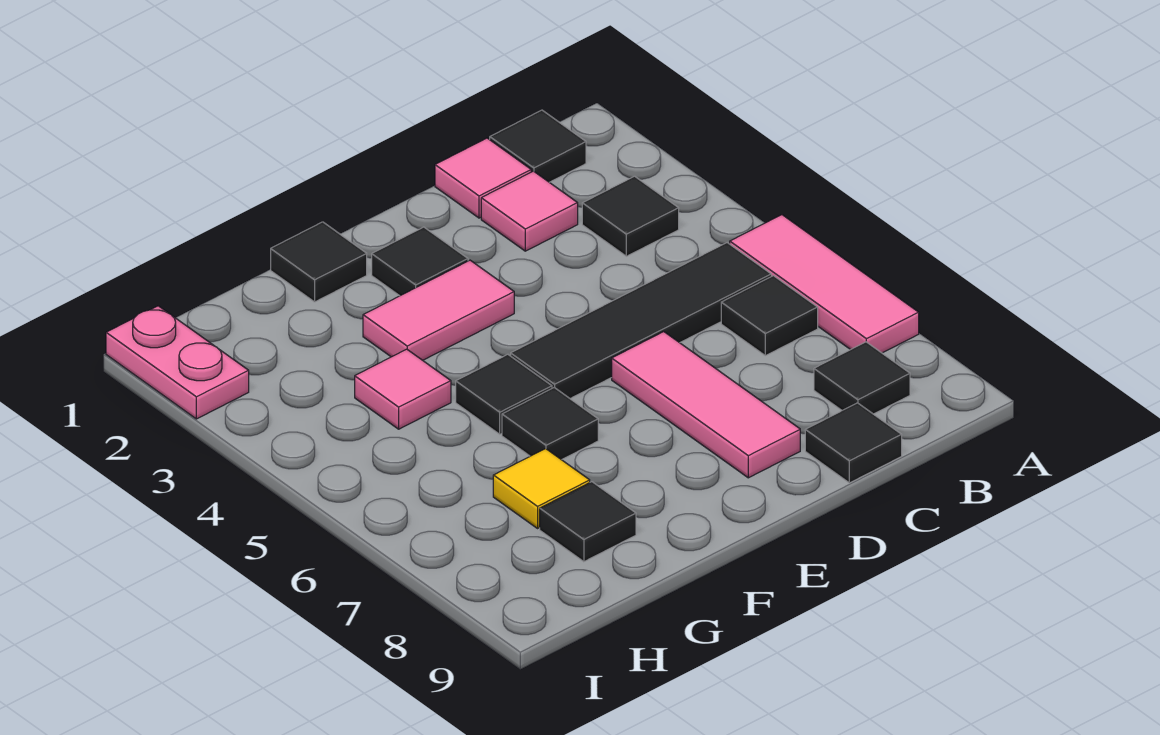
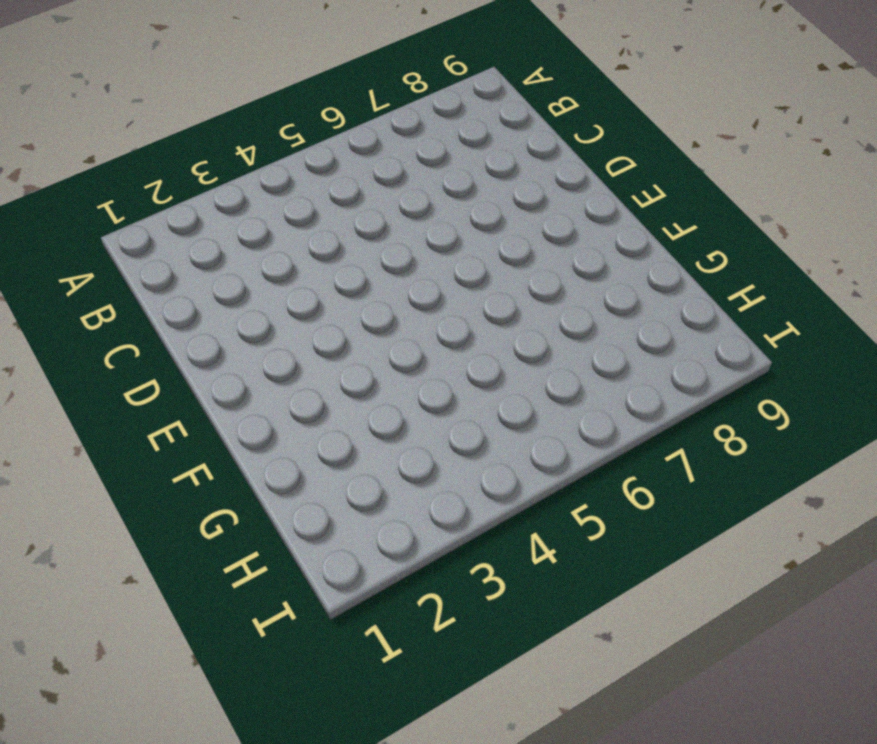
none -> pink 1x3 tile [730,215,919,353]
none -> black 1x1 tile [490,110,586,182]
none -> black 1x1 tile [582,176,679,256]

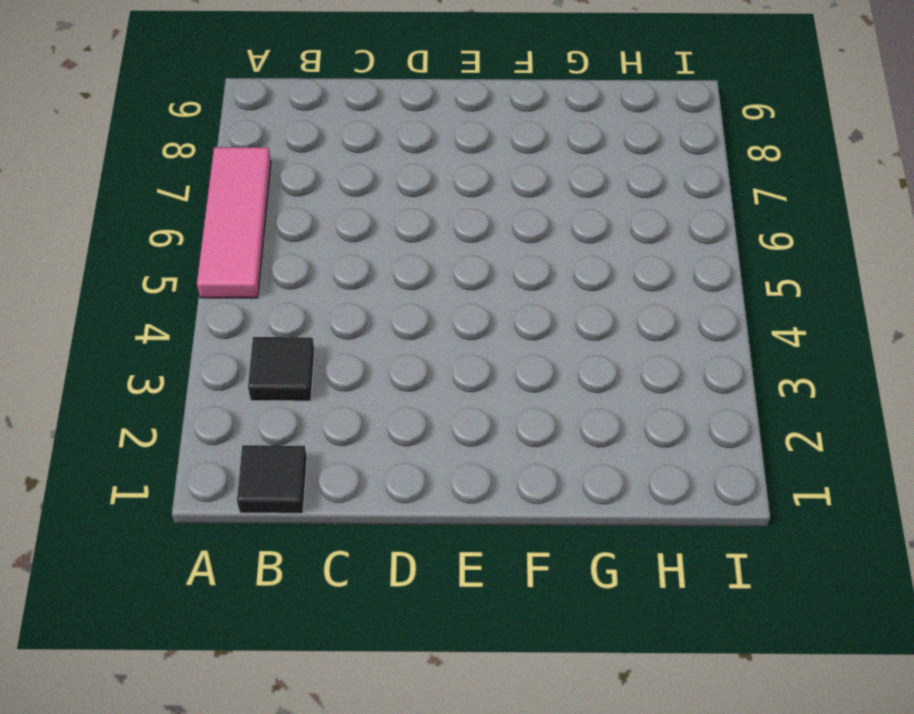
none -> black 1x4 tile [511,243,771,399]
none -> black 1x1 tile [721,276,818,356]
none -> black 1x1 tile [814,342,910,414]

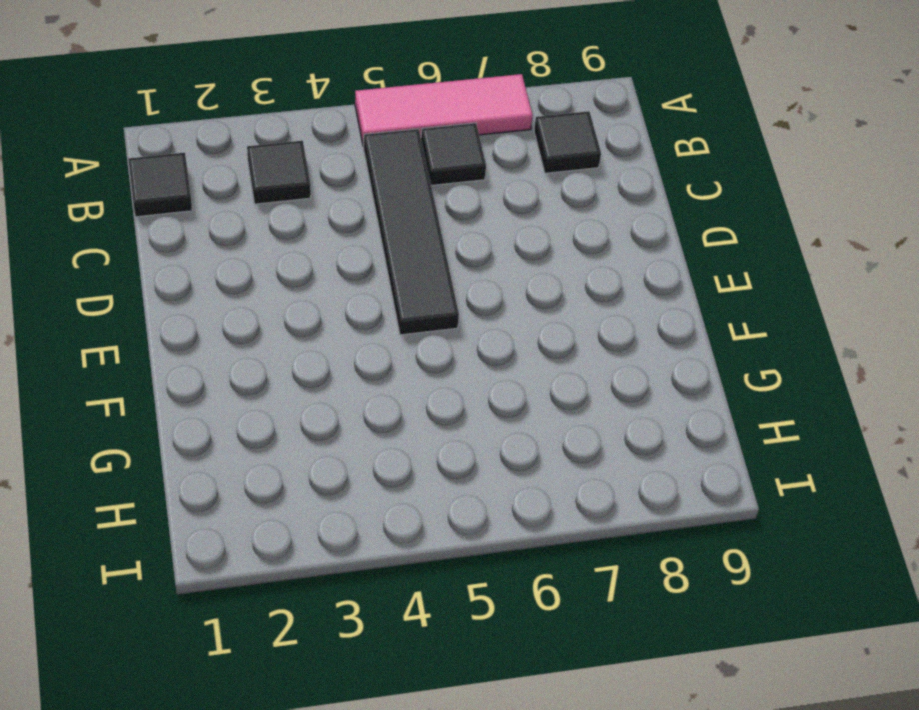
none -> pink 1x1 tile [435,138,531,218]
none -> pink 1x1 tile [481,171,578,251]
none -> black 1x1 tile [805,403,902,483]

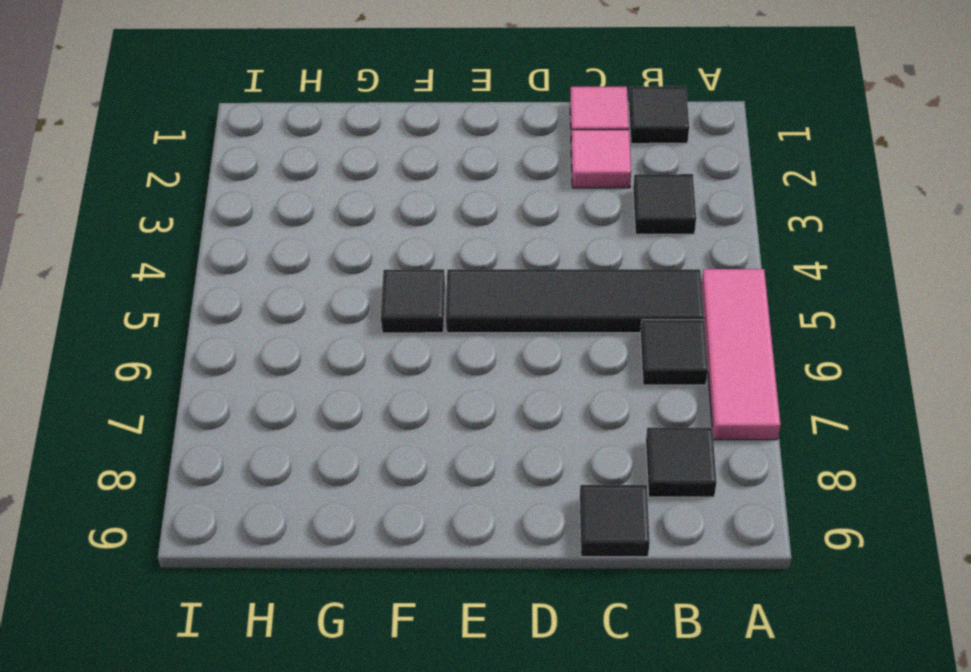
none -> pink 1x3 tile [612,332,800,478]
none -> black 1x1 tile [372,227,468,296]
none -> pink 1x2 tile [363,260,514,360]

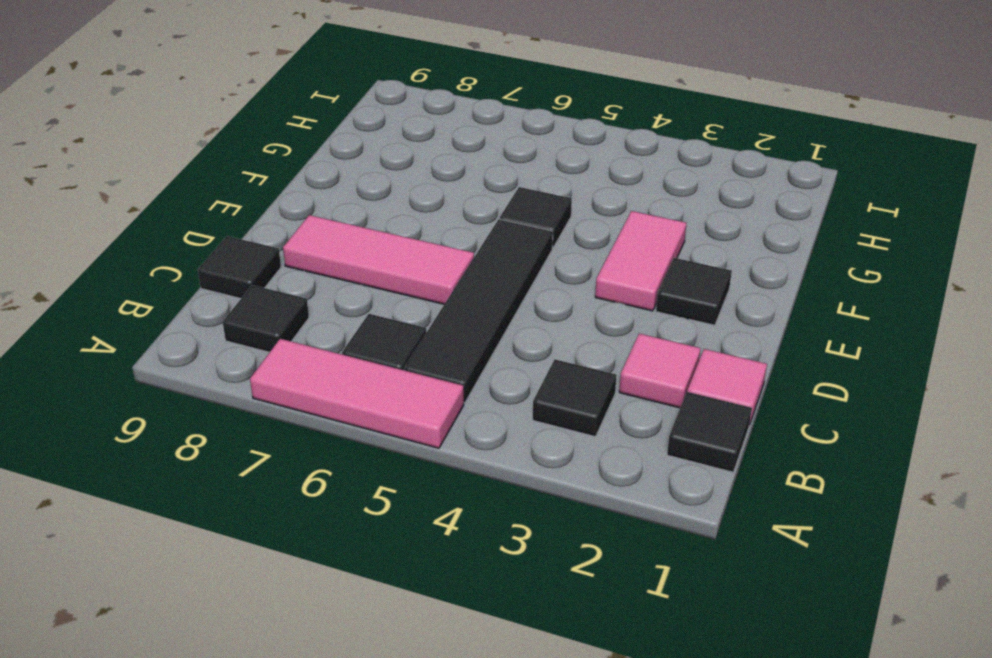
none -> black 1x1 tile [271,222,367,302]
none -> black 1x1 tile [502,387,598,460]
none -> pink 1x1 tile [355,349,451,429]

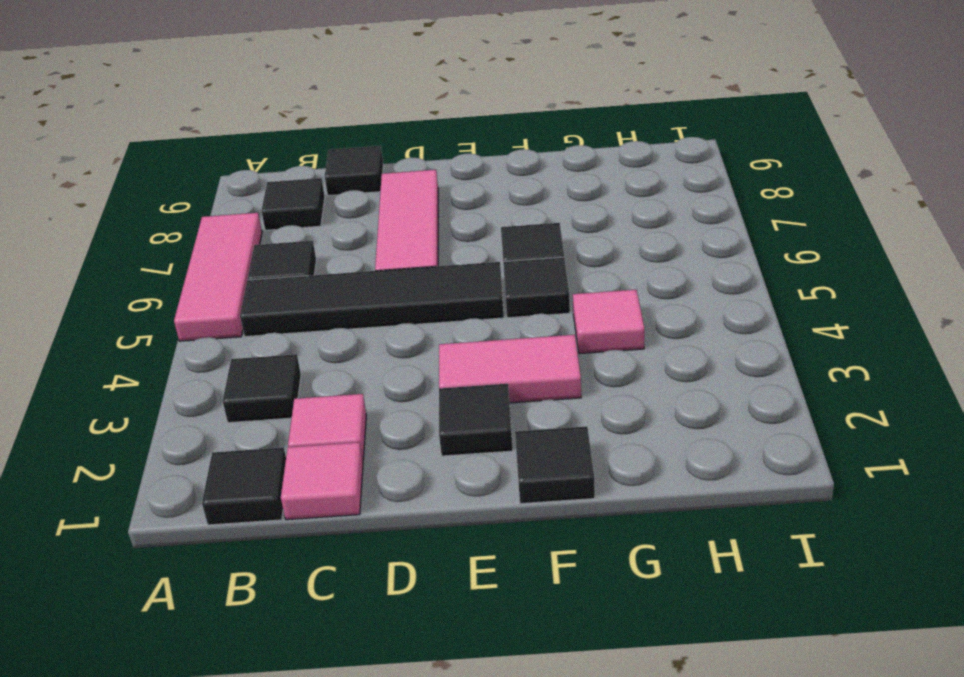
none -> yellow 1x1 tile [493,449,590,528]
none -> black 1x1 tile [540,482,636,562]
none -> pink 1x2 plate [106,306,249,419]

